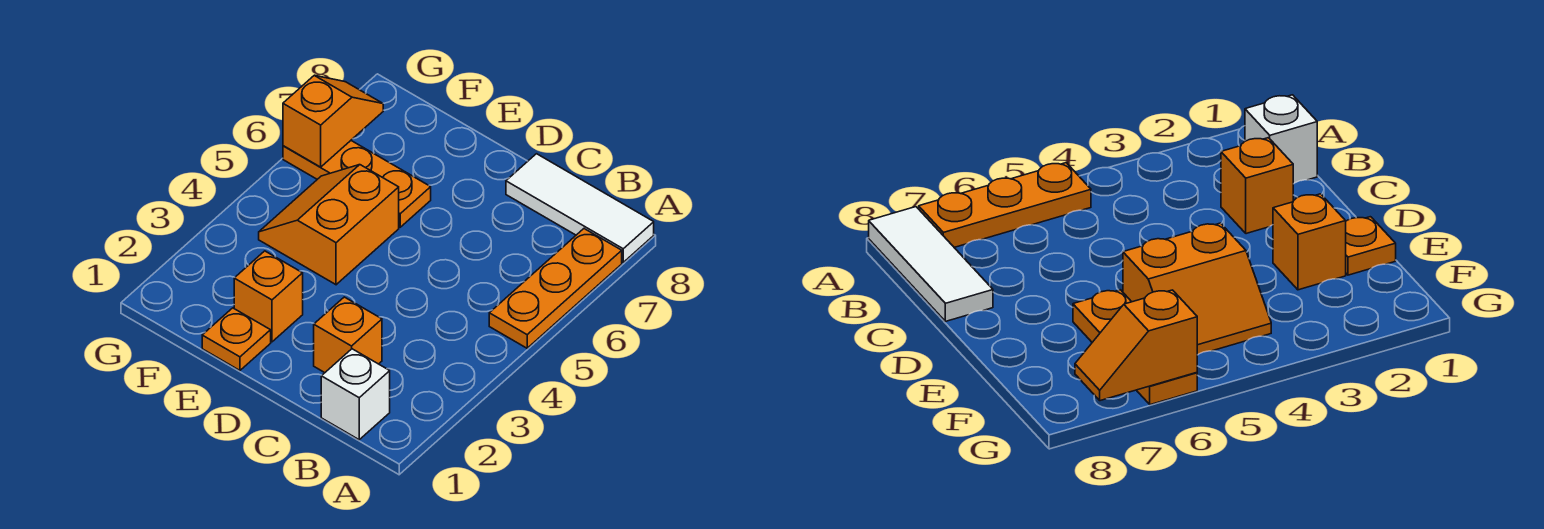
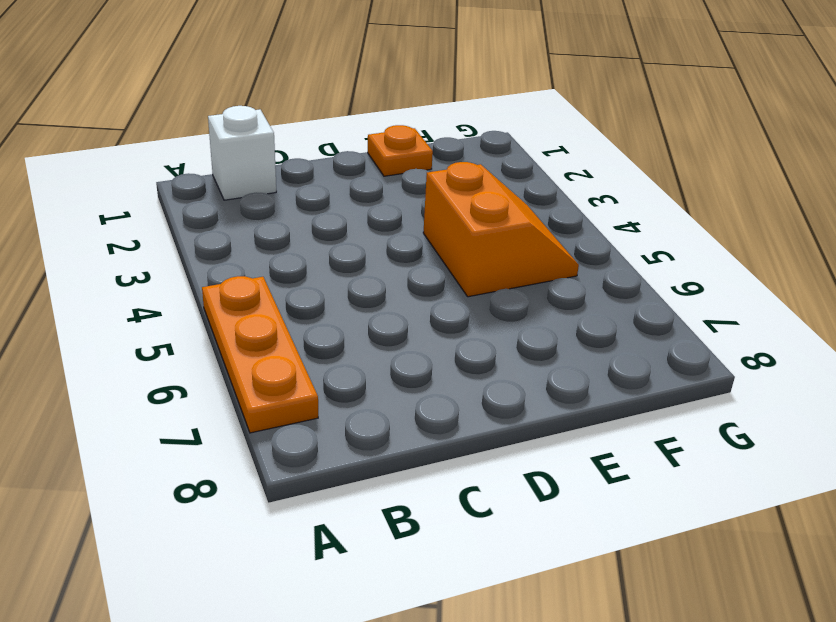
none -> white 1x3 tile [506,154,654,262]
none -> orange 1x1 brick [314,297,382,373]

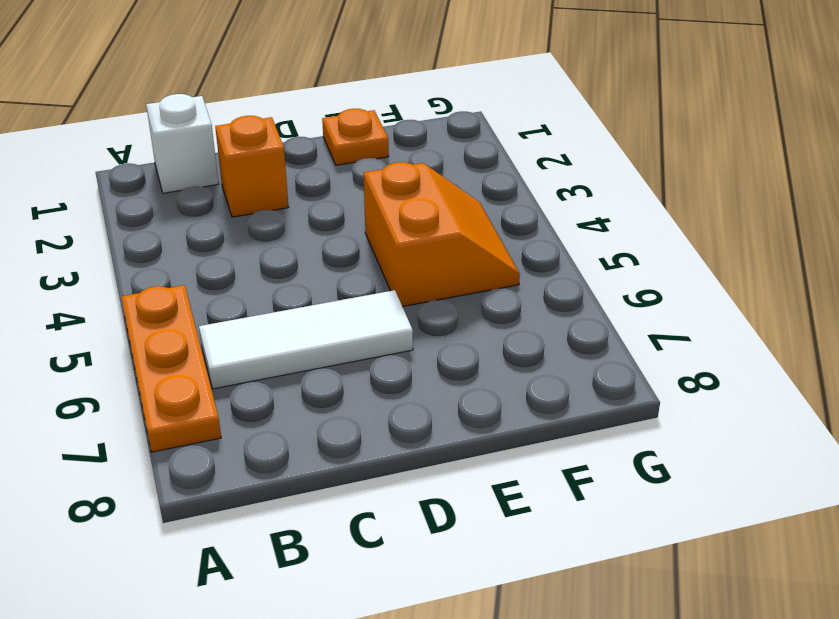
white 1x3 tile [199,290,413,389] -> white 1x3 tile moved to [506,154,654,262]
none -> orange 1x1 brick [234,251,303,342]
none -> orange 1x3 plate [283,141,431,227]

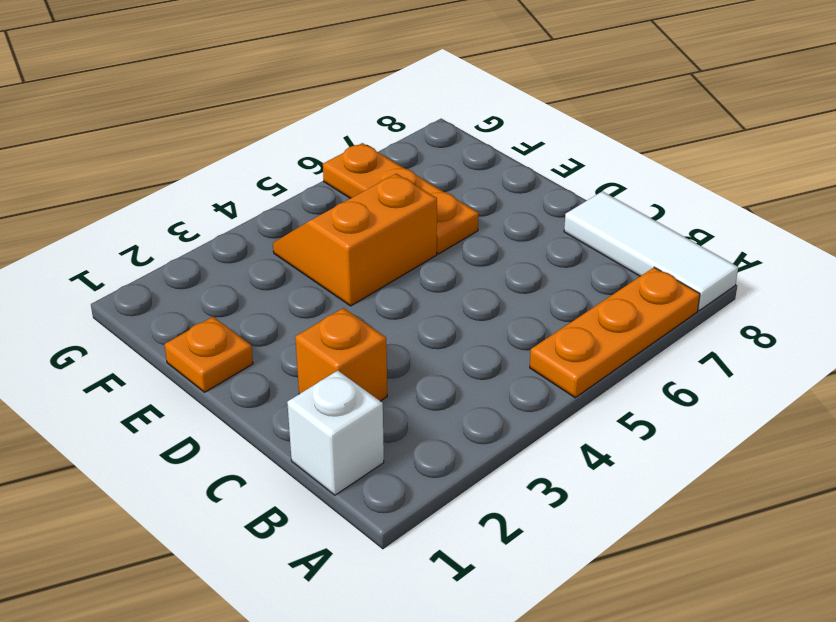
none -> orange 1x1 brick [234,251,303,342]
none -> orange 1x2 slope [283,75,383,167]

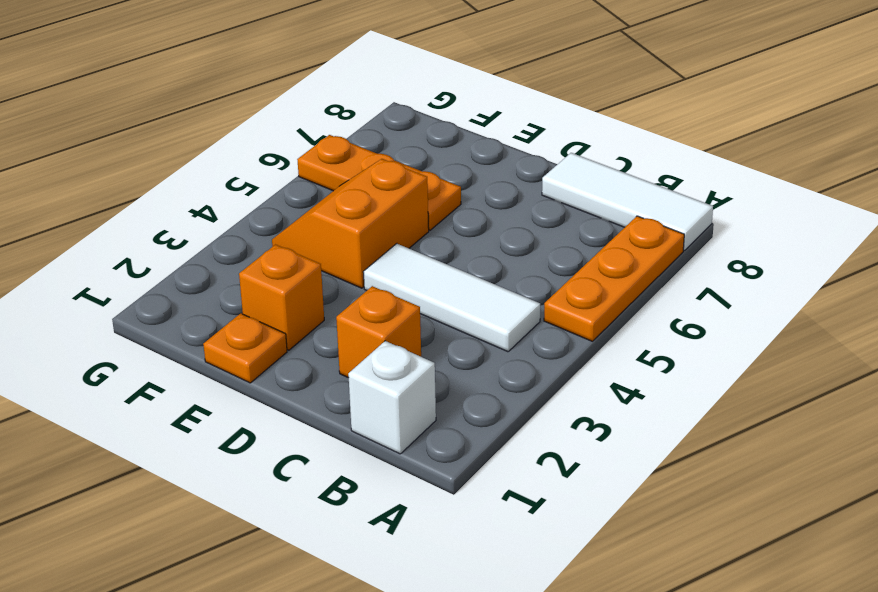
white 1x3 tile [363,244,540,352] -> none
none -> orange 1x2 slope [283,75,383,167]

